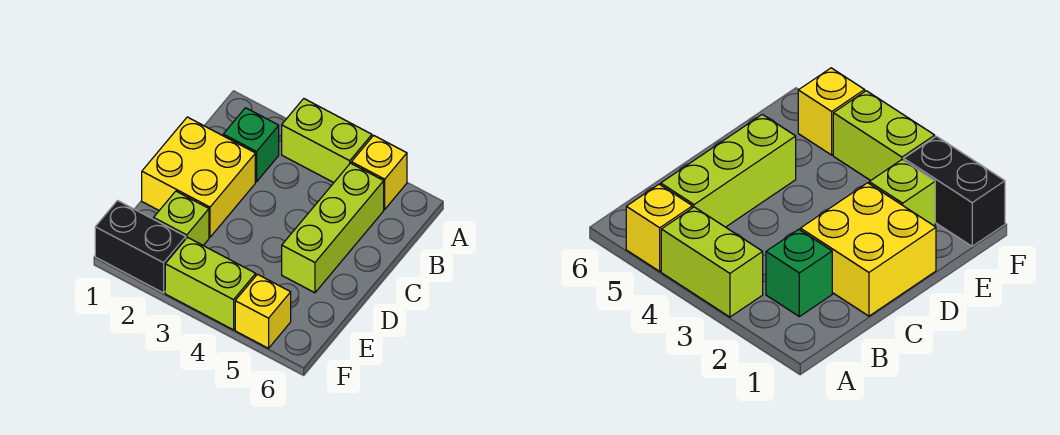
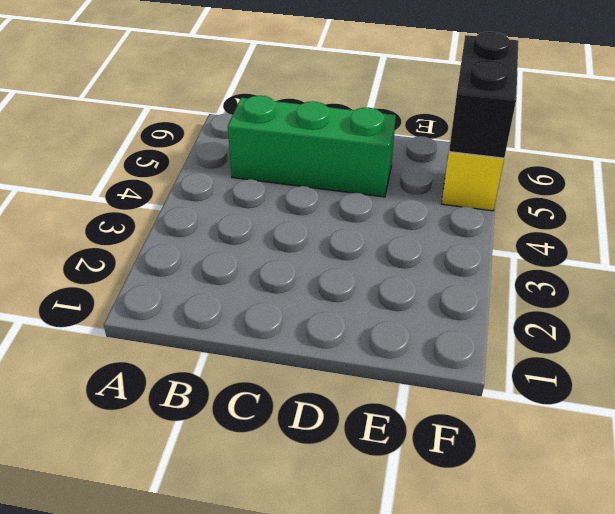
green 1x3 brick [228,96,396,197] -> lime 1x3 brick [282,163,384,293]
black 1x2 brick [449,32,519,158] -> black 1x2 brick moved to [95,201,186,293]
none -> lime 1x2 brick [282,99,372,183]
none -> yellow 1x1 brick [351,135,407,209]

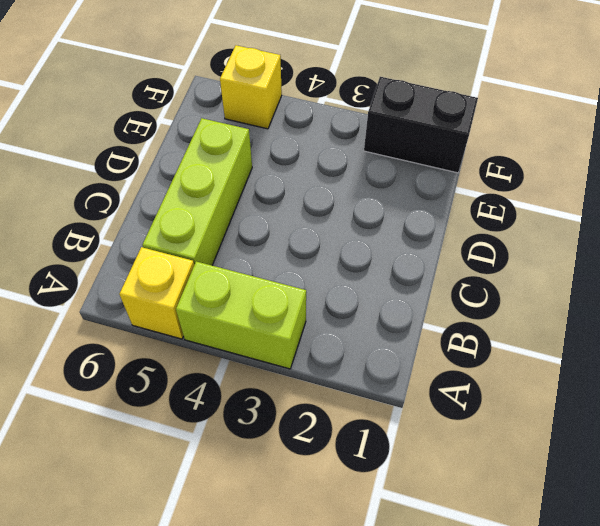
none -> green 1x1 brick [223,108,279,182]
none -> yellow 2x2 brick [142,117,255,237]

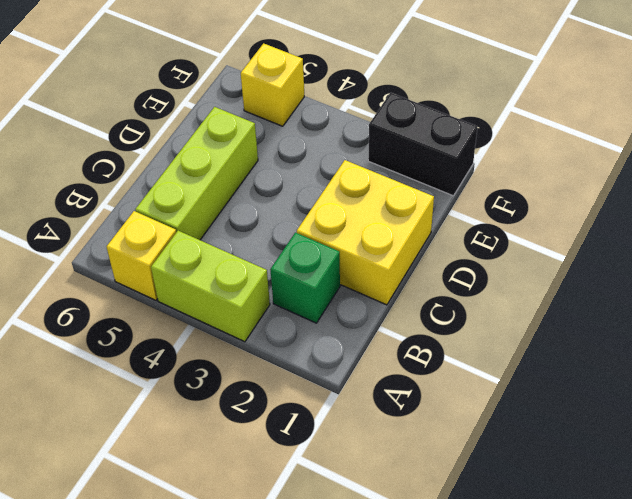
none -> lime 1x1 brick [154,191,209,245]
none -> lime 1x2 brick [165,237,256,330]

